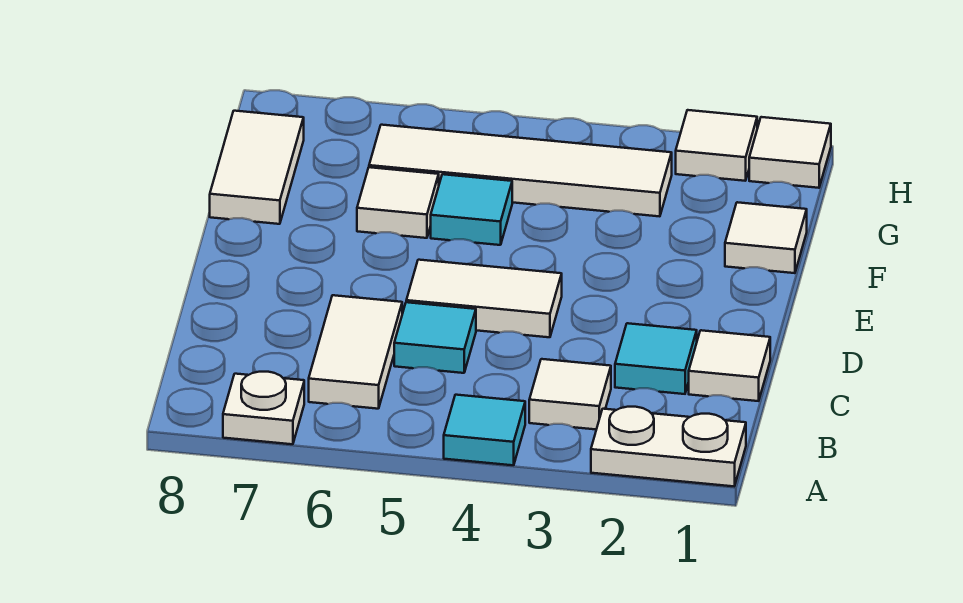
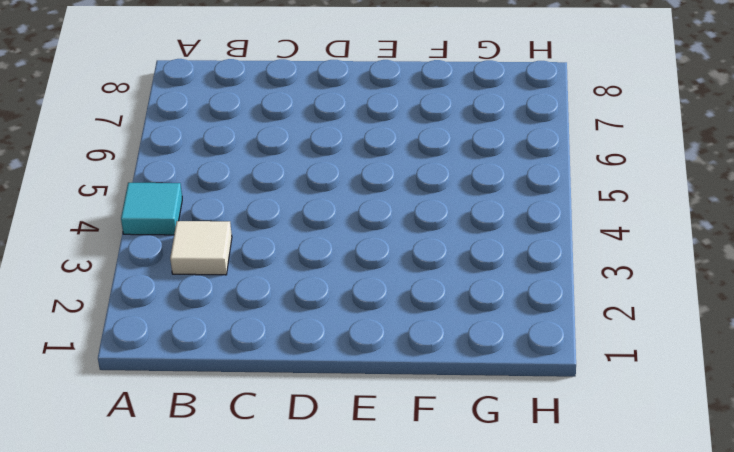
none -> white 1x2 plate [591,407,746,486]
none -> white 1x1 plate [223,372,304,444]
none -> white 1x2 tile [309,295,402,409]

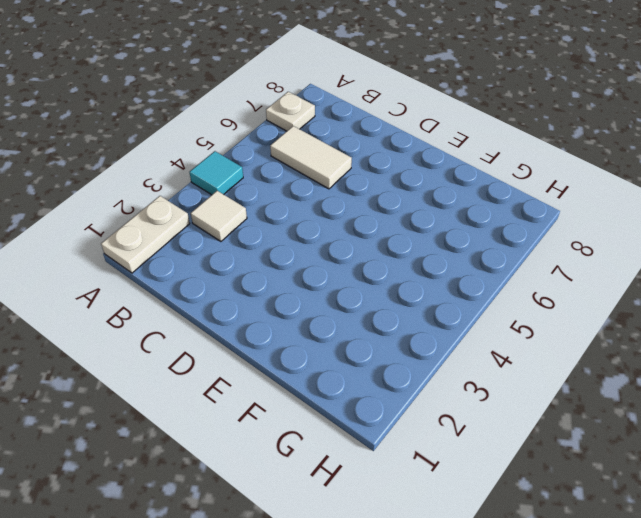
none -> white 1x1 tile [689,330,770,401]
none -> cyan 1x1 tile [615,323,697,394]
none -> cyan 1x1 tile [394,302,476,373]

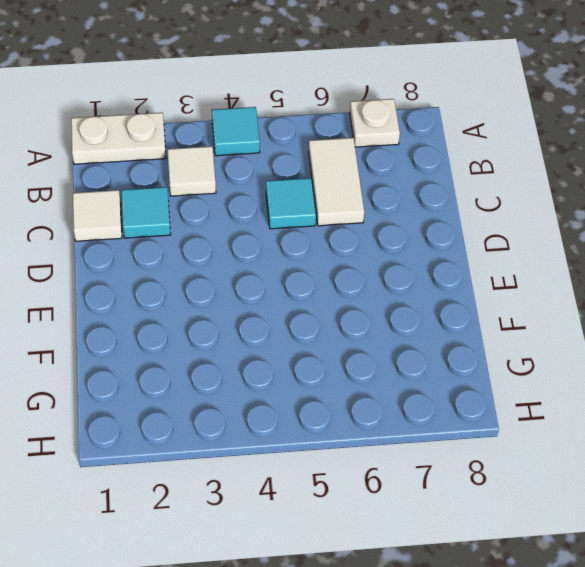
none -> white 1x2 tile [406,260,562,337]
none -> white 1x1 tile [725,202,807,273]
none -> cyan 1x1 tile [431,174,512,245]

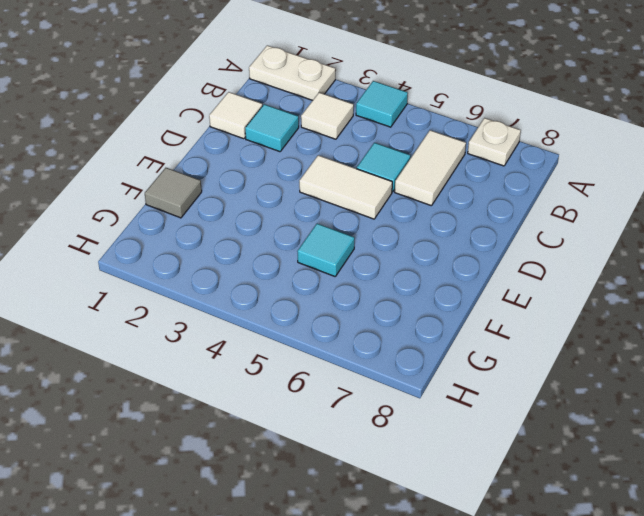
grey 1x1 tile [145,168,202,218] -> white 1x1 tile [725,202,807,273]
none -> white 1x1 tile [357,167,439,238]
none -> white 1x2 tile [210,111,304,224]
none -> white 1x4 tile [369,125,672,216]

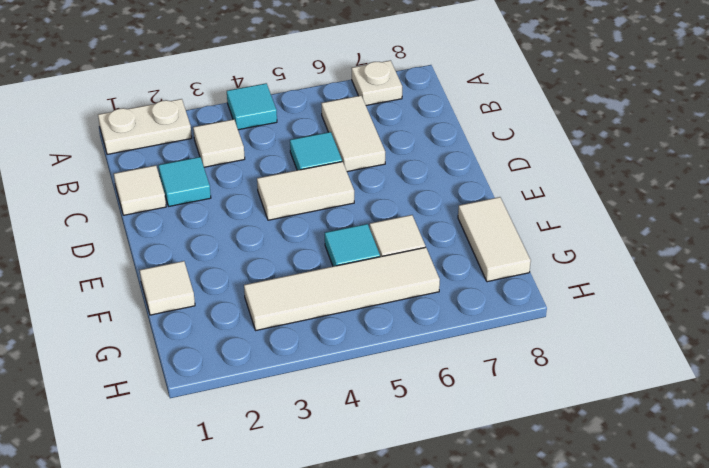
none -> white 1x1 tile [749,117,831,188]
none -> white 1x1 tile [676,110,757,181]

